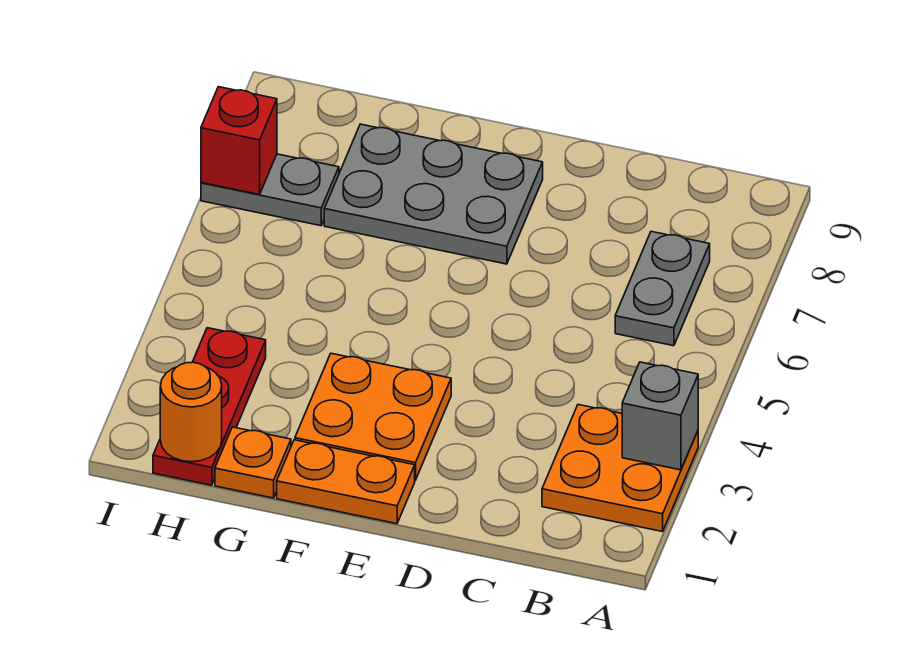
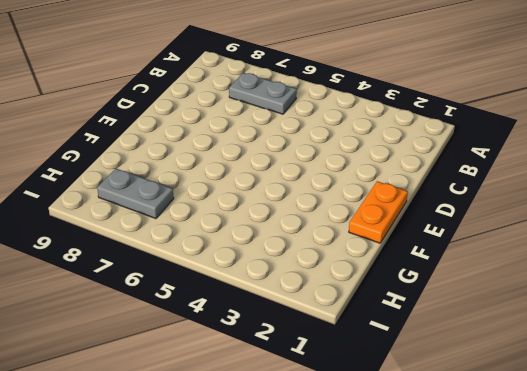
grey 1x2 plate [97,169,174,219] -> grey 1x2 plate turned to [201,154,339,226]
none -> orange 2x2 plate [542,405,698,532]
none -> orange 2x2 plate [295,353,451,480]

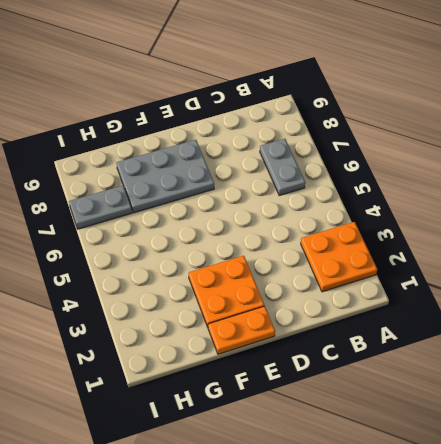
none -> orange 1x1 plate [215,427,291,498]
none -> red 1x3 plate [153,328,266,485]

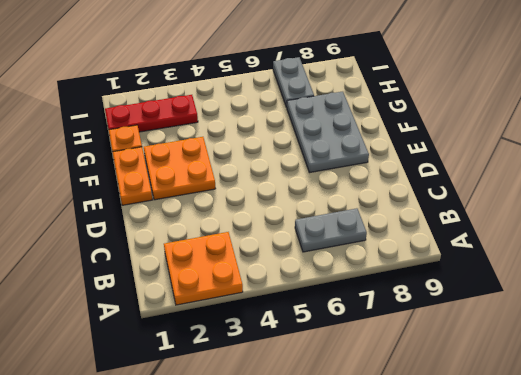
none -> grey 1x1 brick [622,362,698,470]
none -> orange 1x1 round brick [160,362,222,462]

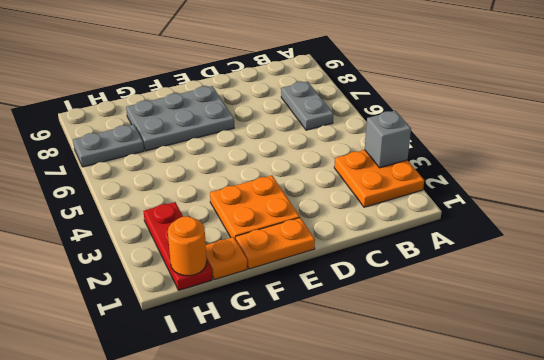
none -> red 1x1 brick [201,87,277,195]

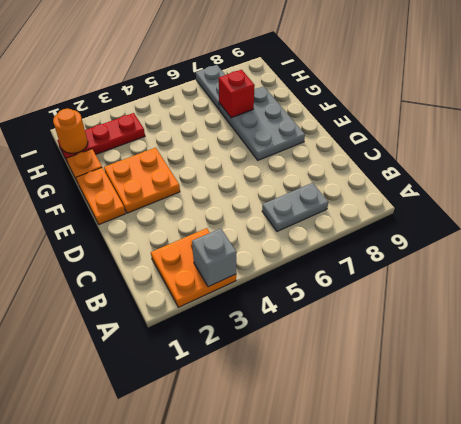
red 1x1 brick [219,70,255,118] -> red 1x1 brick moved to [201,87,277,195]

